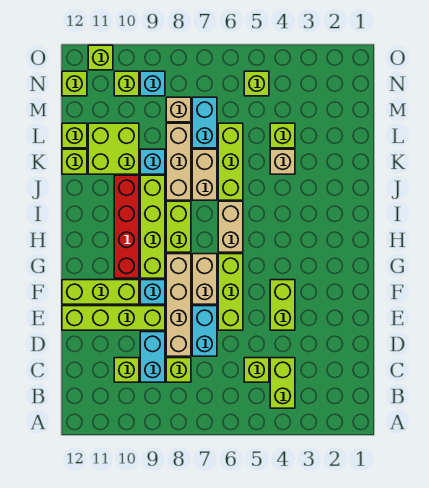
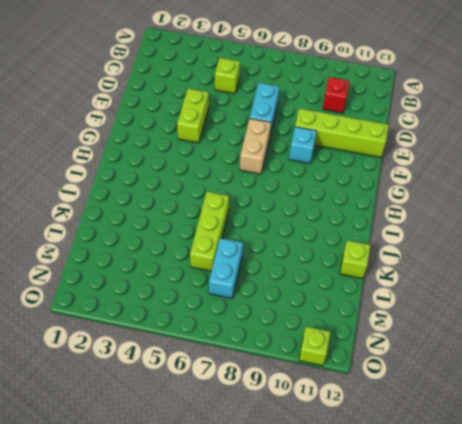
red 1x1 brick [323,77,349,113] -> lime 1x1 brick [114,358,139,382]
none -> lime 1x2 brick [270,358,295,408]
none -> lime 1x1 brick [166,358,191,382]
none -> cyan 1x2 brick [140,332,165,382]
none -> tan 1x4 brick [166,254,191,356]

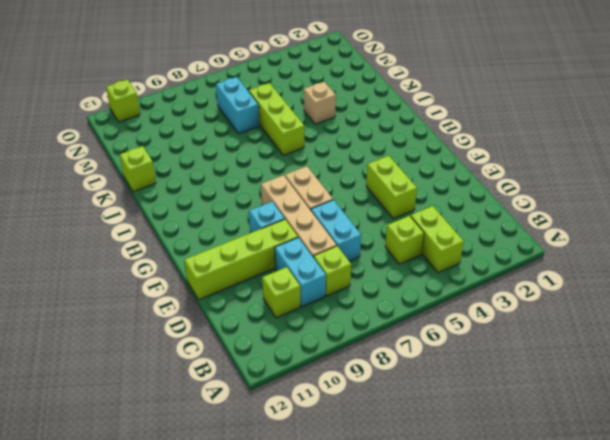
none -> lime 1x3 brick [218,254,243,330]
none -> lime 1x3 brick [62,280,139,304]
none -> lime 1x4 brick [140,175,165,278]
none -> red 1x4 brick [114,175,139,278]

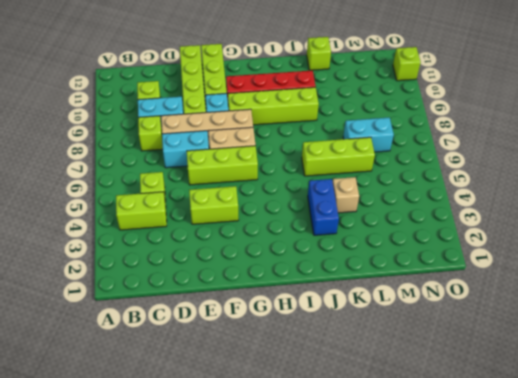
blue 1x2 brick [308,179,339,235] -> none
none -> tan 1x2 brick [218,201,243,252]
none -> lime 1x2 brick [166,201,191,252]
none -> tan 1x2 brick [192,149,217,200]
none -> tan 1x3 brick [166,123,191,200]

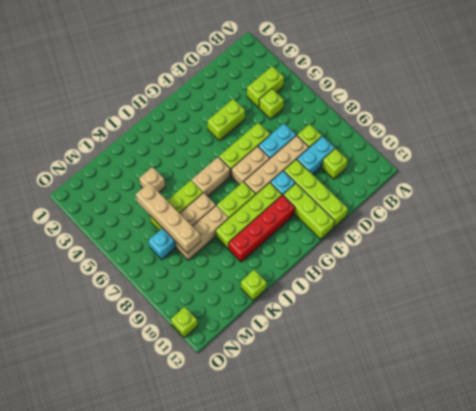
tan 1x4 brick [136,183,201,253] -> none
none -> cyan 1x1 brick [140,149,165,174]
none -> lime 2x2 brick [88,123,139,174]
none -> lime 1x1 brick [270,123,295,148]
none -> lime 1x1 brick [62,123,87,148]

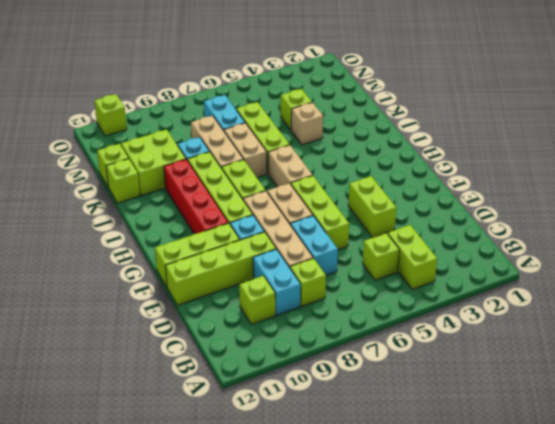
none -> tan 1x1 brick [166,97,191,122]
none -> lime 1x1 brick [244,71,269,96]
none -> cyan 1x1 brick [140,71,165,96]
none -> lime 1x1 brick [114,71,139,96]

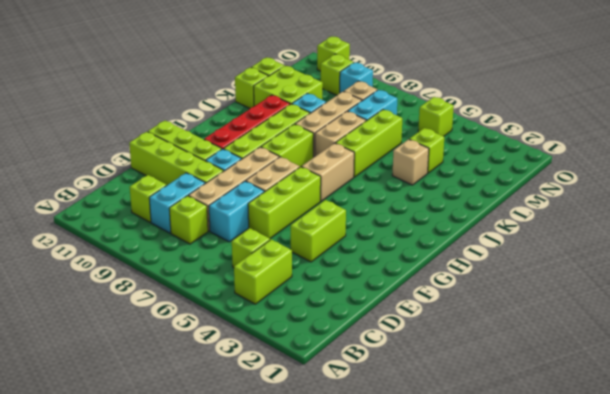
none -> lime 1x1 brick [62,71,87,96]

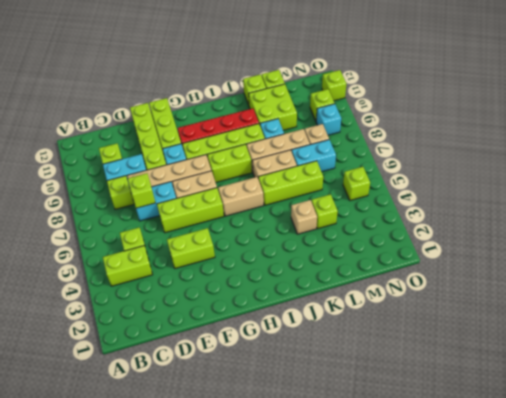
lime 1x1 brick [128,173,155,208] -> lime 1x1 brick moved to [62,71,87,96]

